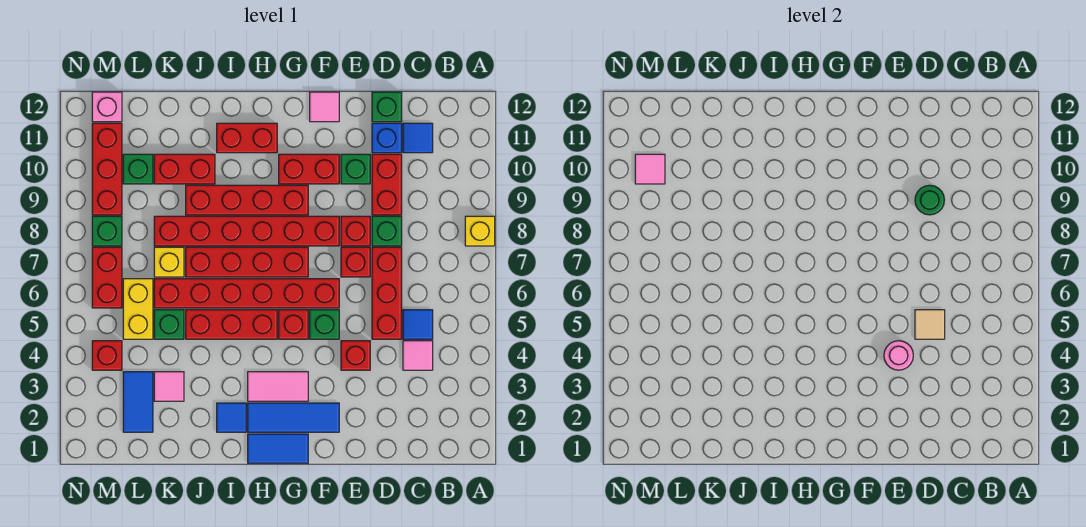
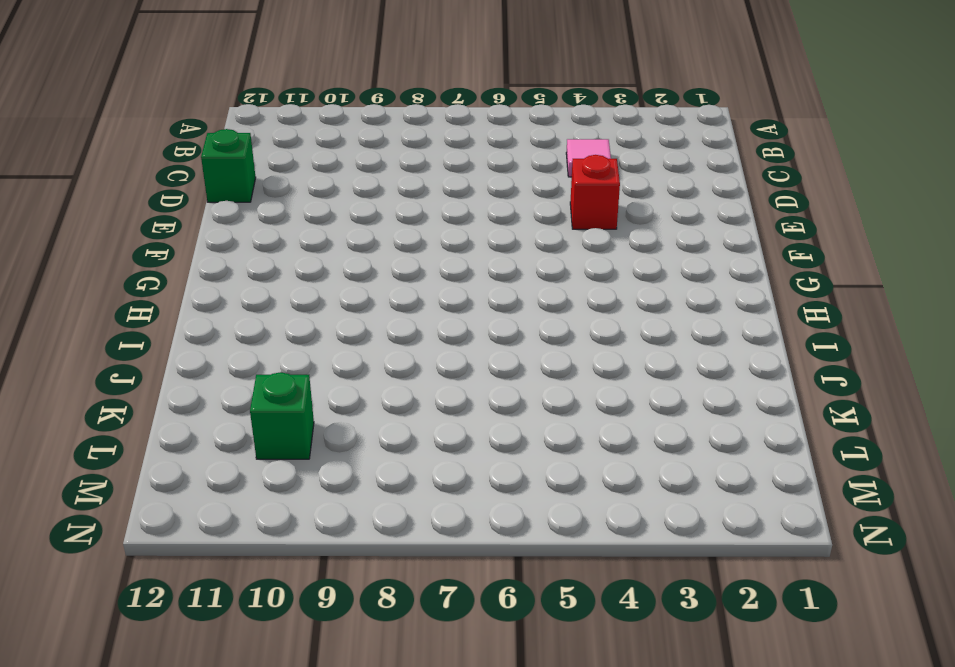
none -> yellow 1x1 brick [465,216,495,246]
none -> blue 1x1 tile [403,310,433,339]
none -> blue 1x1 tile [403,123,433,153]
none -> red 1x3 brick [372,247,402,339]

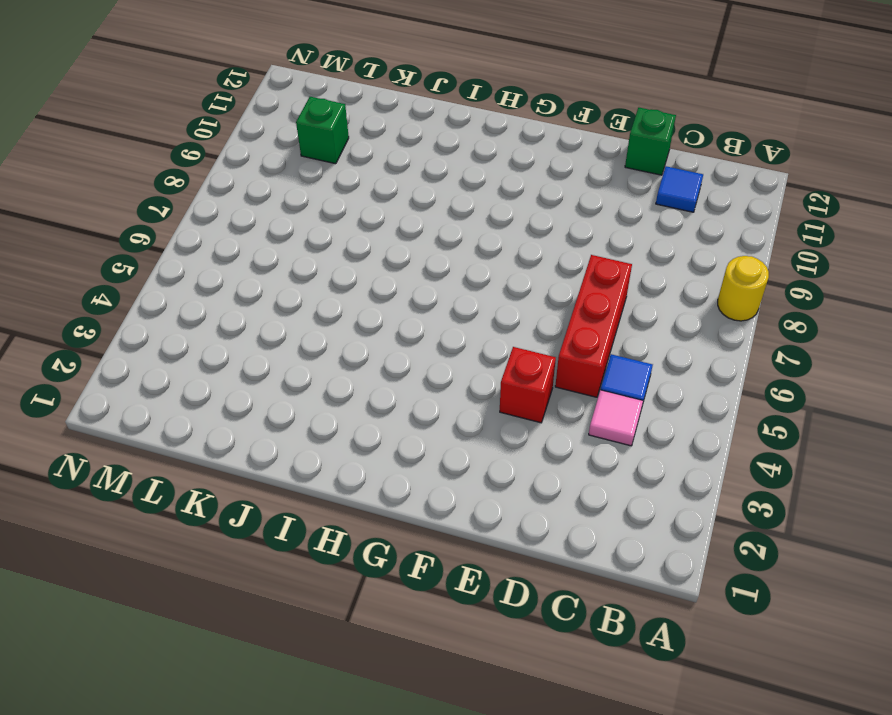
yellow 1x1 round brick [718,256,769,321] -> yellow 1x1 brick [465,216,495,246]
none -> green 1x1 brick [372,216,402,246]
none -> red 1x2 brick [372,154,402,215]
none -> blue 1x1 brick [372,123,402,153]
none -> red 1x1 brick [341,247,370,277]

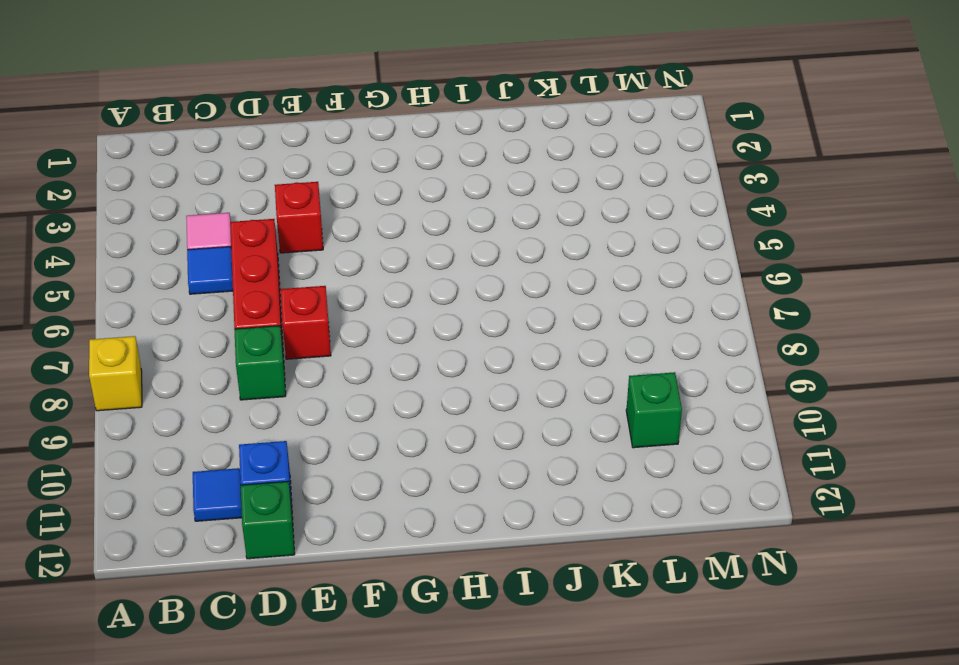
none -> red 1x2 brick [372,154,402,215]
none -> red 1x1 brick [341,216,370,246]
none -> green 1x1 brick [341,154,370,184]
none -> blue 1x3 tile [248,403,339,432]

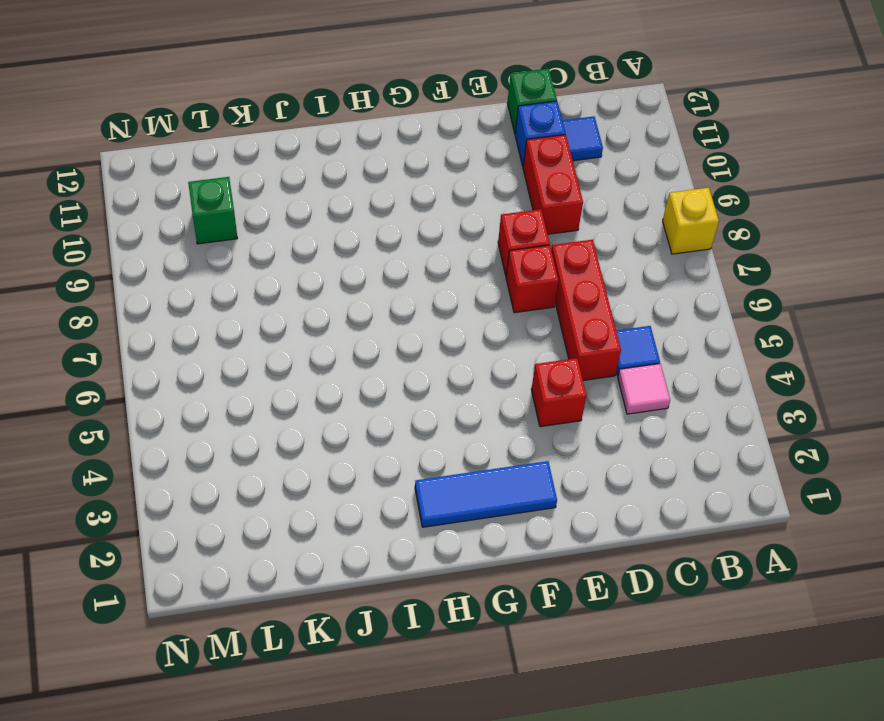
none -> green 1x1 brick [372,216,402,246]
none -> green 1x1 brick [341,154,370,184]
none -> green 1x1 brick [310,310,339,339]
none -> red 1x6 brick [154,279,339,308]

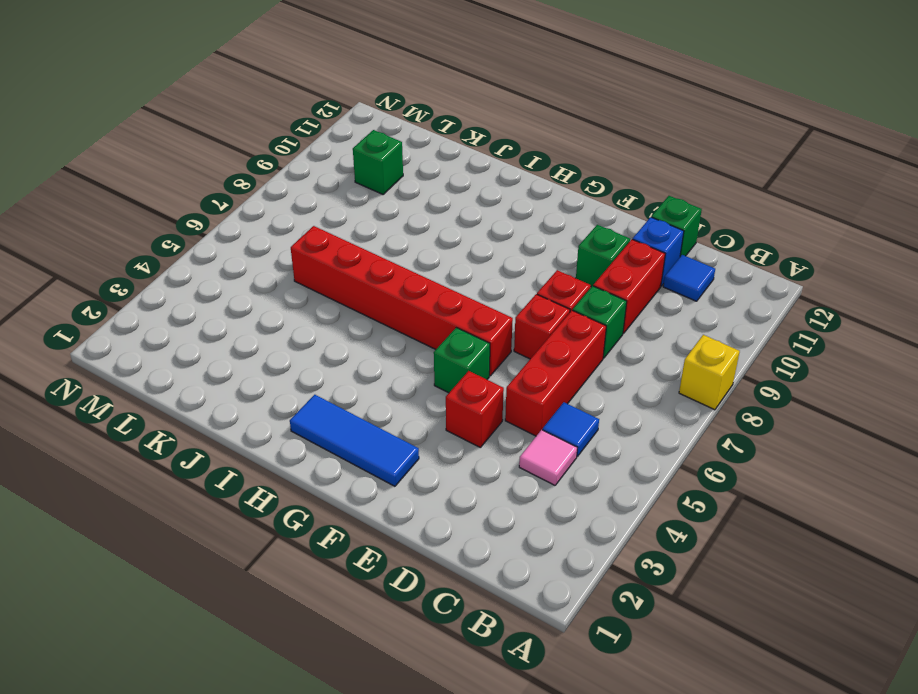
none -> red 1x6 brick [154,216,339,246]
none -> red 1x2 brick [279,154,339,184]
none -> pink 1x1 tile [310,92,339,122]
none -> blue 1x2 tile [248,434,308,463]

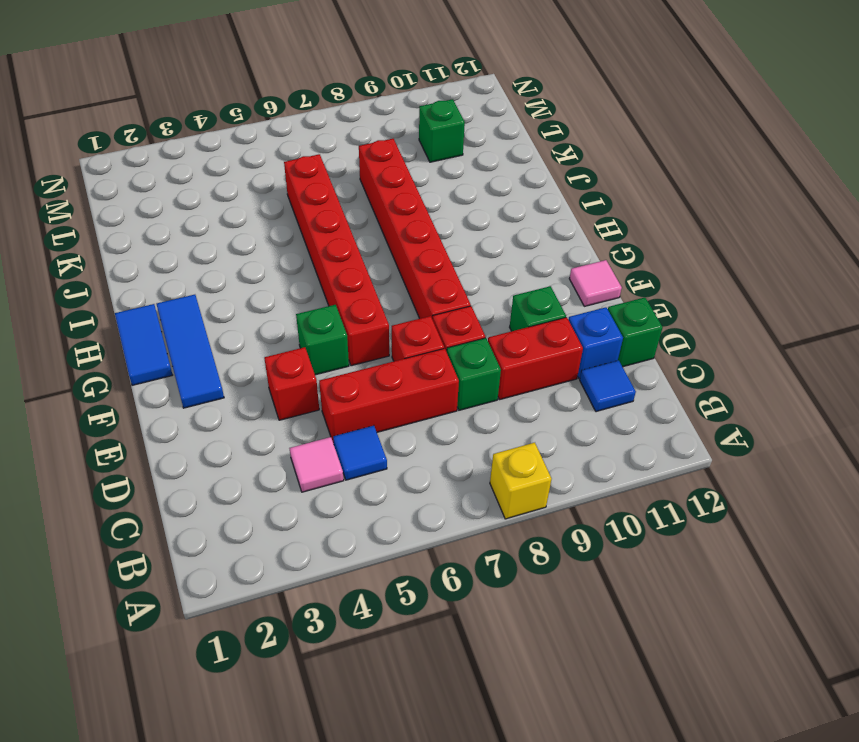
none -> red 1x2 brick [279,154,339,184]
none -> pink 1x2 tile [248,372,308,401]
none -> red 1x1 brick [279,310,308,339]
none -> red 1x4 brick [186,247,308,277]

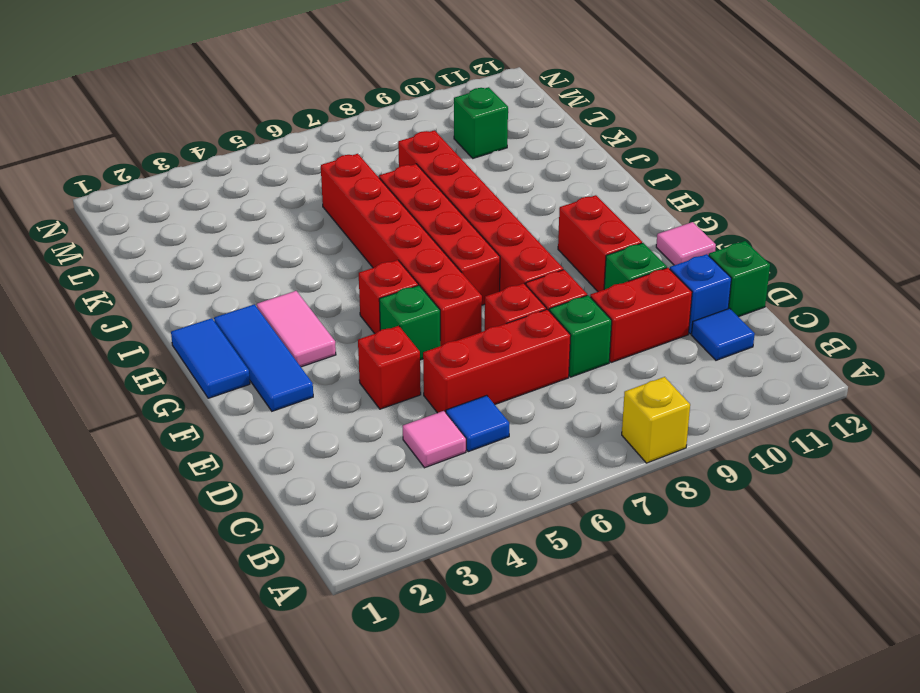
none -> red 1x4 brick [186,185,308,215]
none -> red 1x3 brick [186,310,277,339]
none -> red 1x2 brick [217,123,277,153]
none -> blue 1x1 tile [217,403,246,432]

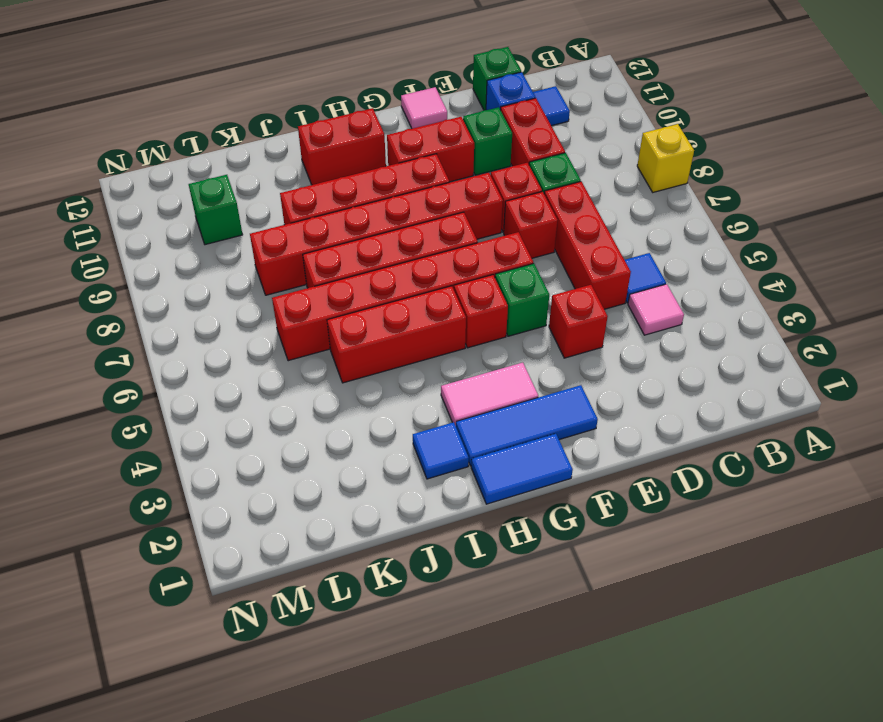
none -> red 1x2 brick [154,154,215,184]
none -> pink 1x1 tile [154,372,184,401]
none -> green 1x1 brick [154,310,184,339]
none -> yellow 1x1 brick [154,247,184,277]

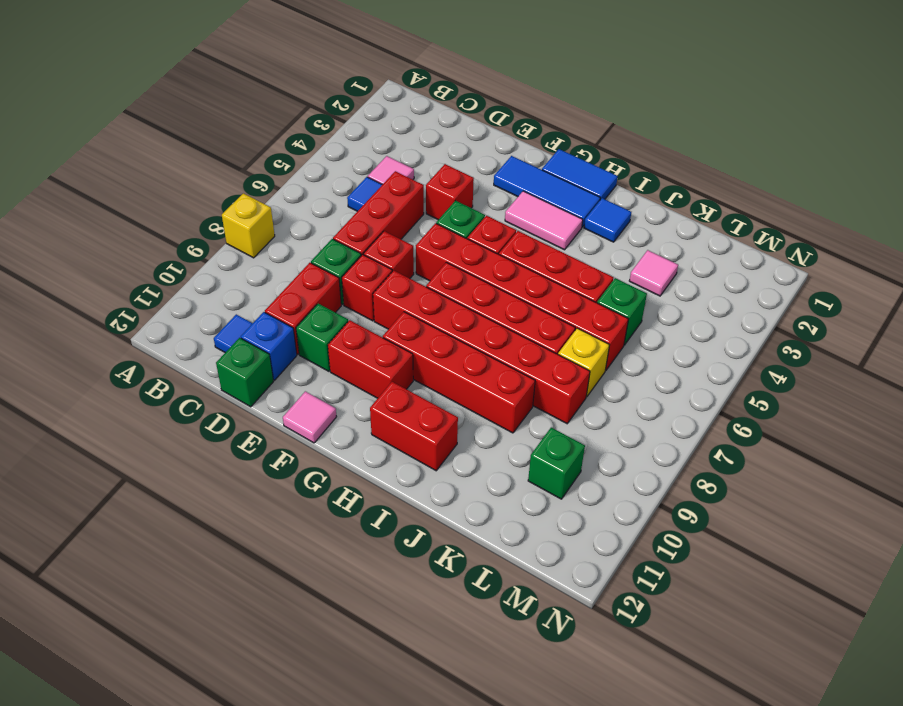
none -> red 1x2 brick [154,154,215,184]
none -> blue 1x2 tile [123,372,153,432]
none -> yellow 1x2 brick [123,279,153,339]
none -> red 1x1 brick [92,341,122,370]

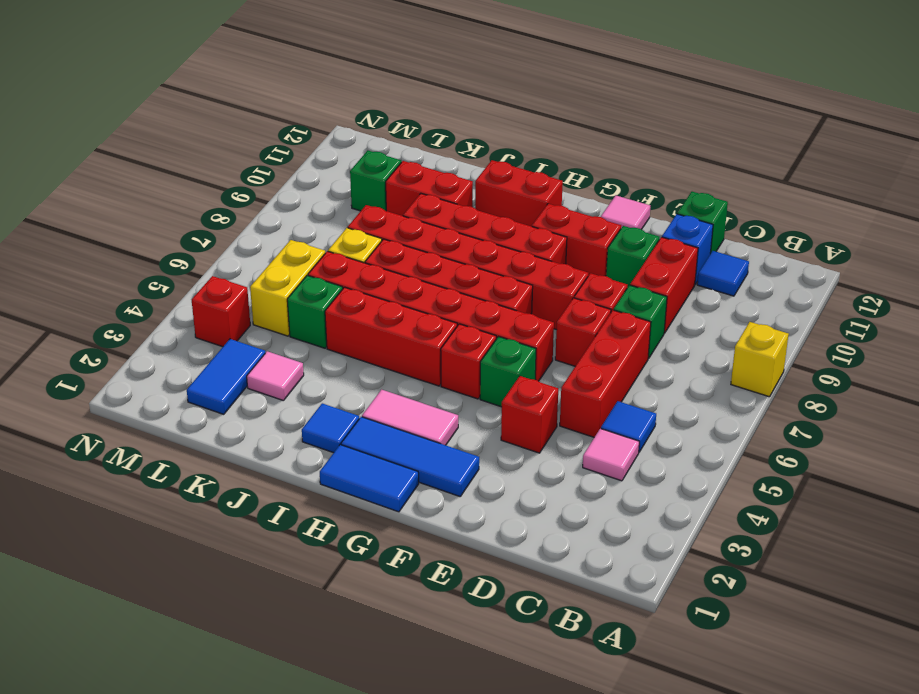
none -> red 1x2 brick [92,247,122,308]
none -> green 1x1 brick [92,216,122,246]
none -> red 1x3 brick [92,123,122,215]
none -> pink 1x1 brick [92,92,122,122]

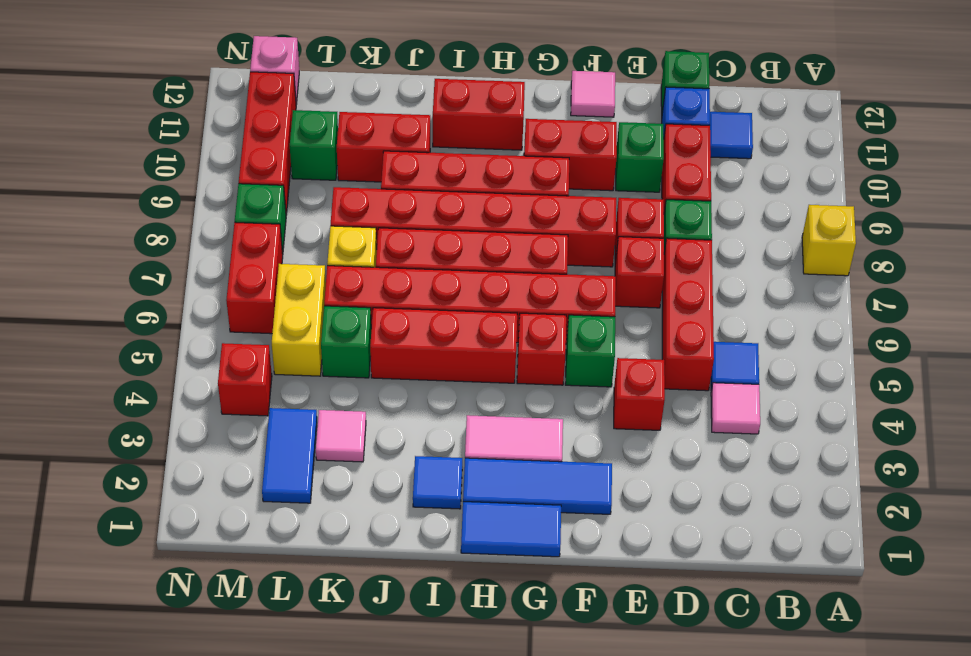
none -> tan 1x1 tile [915,310,945,339]
none -> green 1x1 round brick [915,185,944,215]
none -> pink 1x1 round brick [884,341,913,370]
none -> pink 1x1 tile [635,154,665,184]

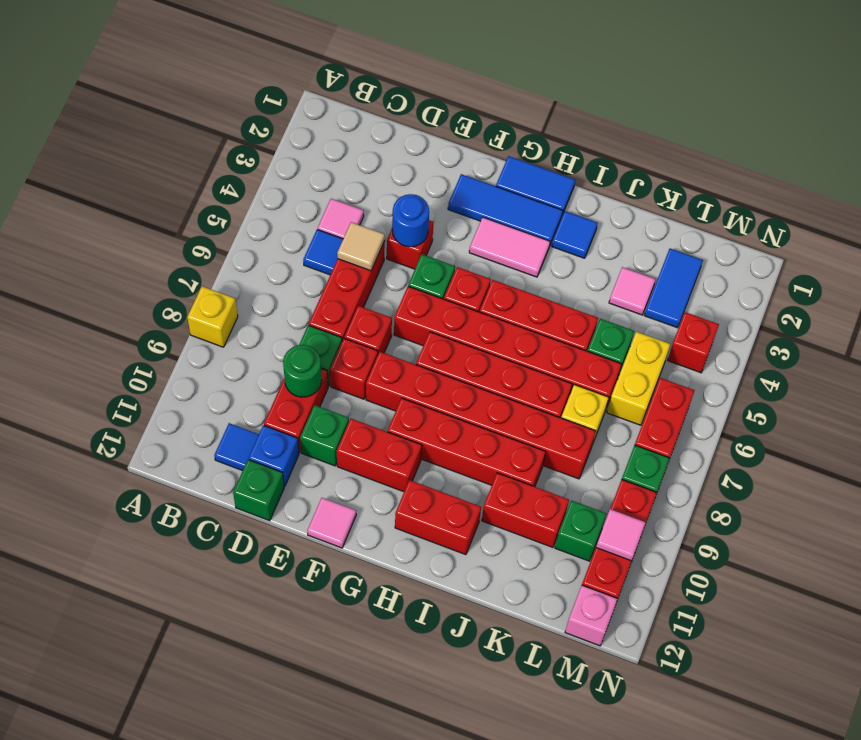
blue 1x1 round brick [392,194,429,247] -> pink 1x1 round brick [884,341,913,370]

